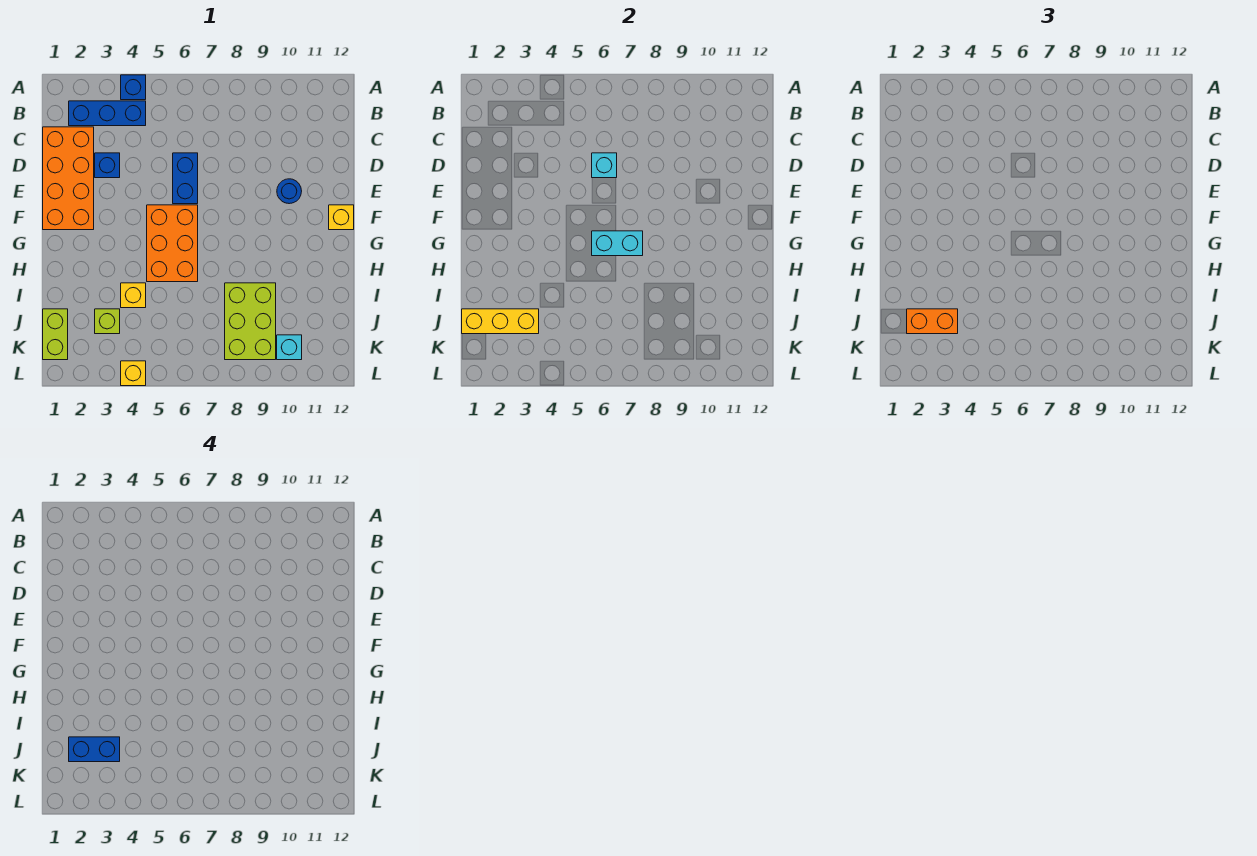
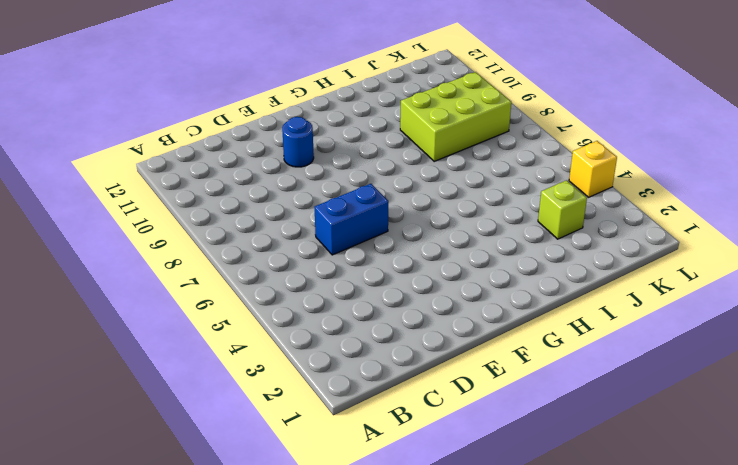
none -> blue 1x1 brick [121,75,146,100]
none -> blue 1x3 brick [69,101,146,126]
none -> orange 2x4 brick [43,127,94,230]

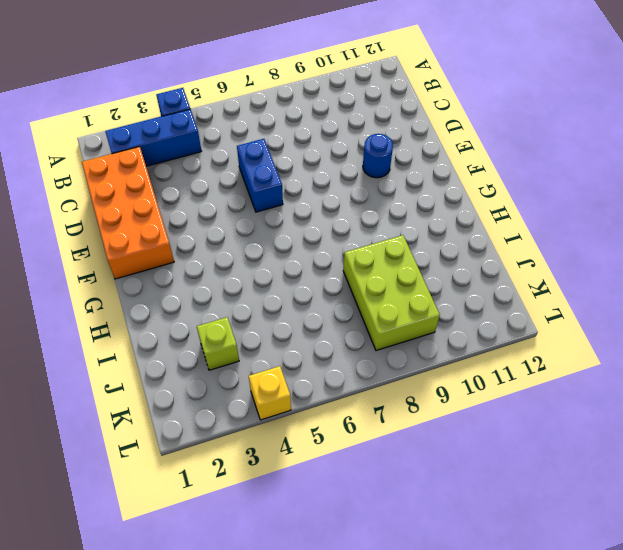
none -> blue 1x1 brick [95,153,120,178]
none -> orange 2x3 brick [147,205,198,282]
none -> yellow 1x1 brick [329,205,354,230]

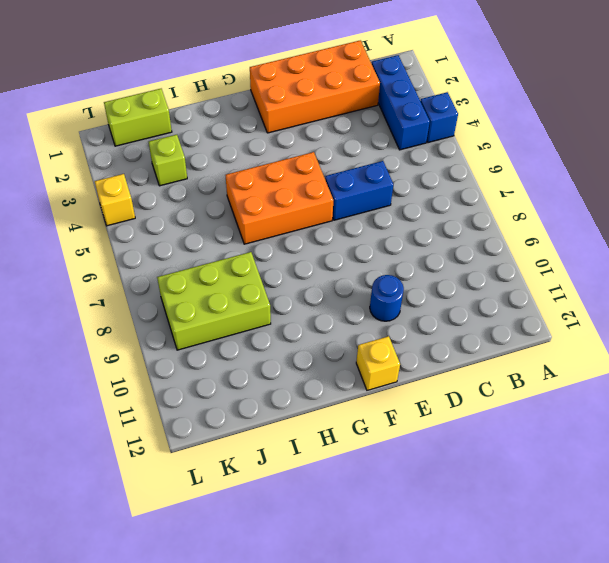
none -> blue 1x1 brick [95,153,120,178]
none -> yellow 1x1 brick [121,283,146,308]
none -> cyan 1x1 brick [277,335,302,360]

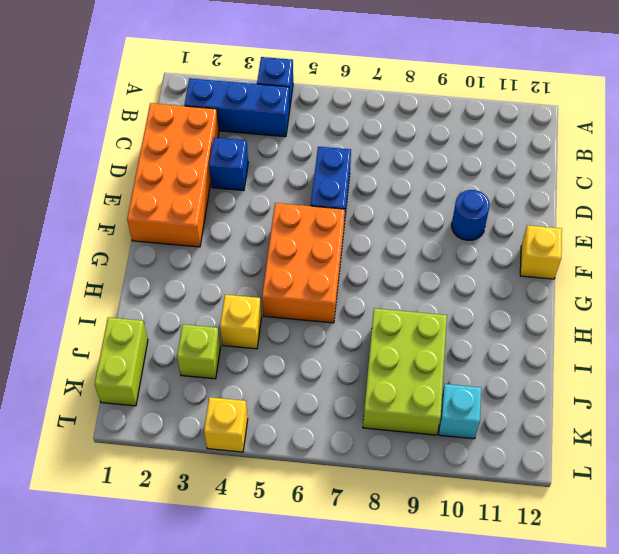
none -> cyan 1x1 brick [592,153,617,178]
none -> cyan 1x2 brick [592,231,643,256]
none -> yellow 1x3 brick [462,309,539,334]

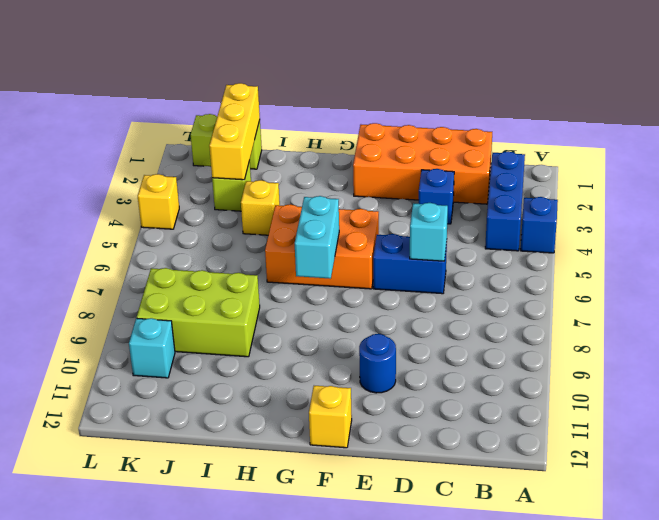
none -> orange 1x2 brick [907,309,958,334]
none -> blue 1x2 brick [69,737,120,762]

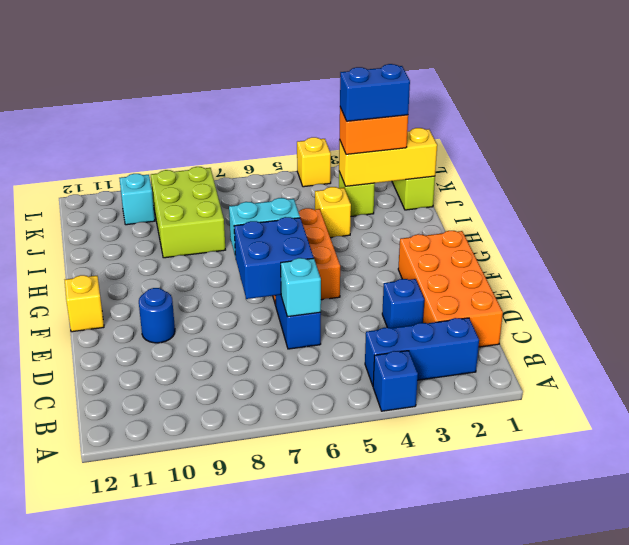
blue 2x2 brick [234,217,314,299] -> none

